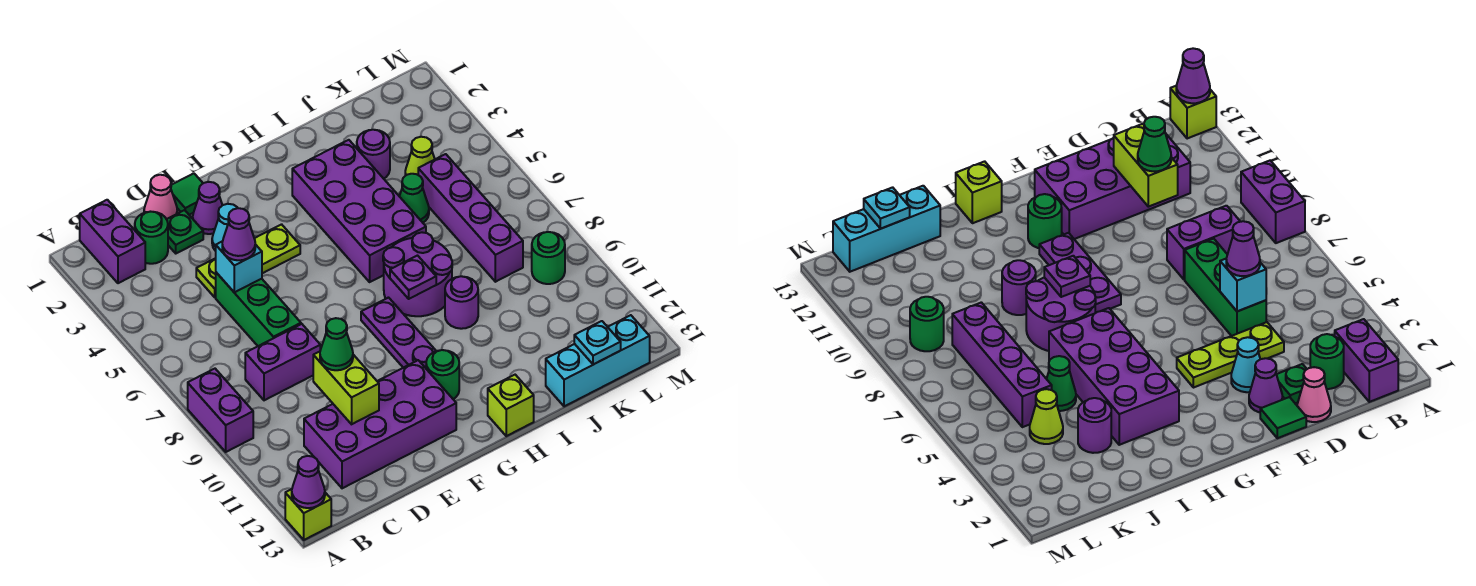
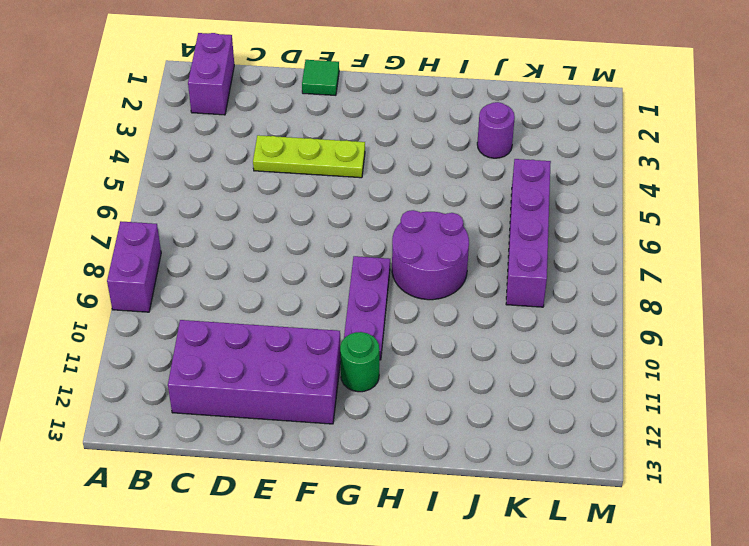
none -> lime 1x1 brick [285,489,331,540]
none -> green 1x1 round brick [135,212,168,264]
none -> purple 1x2 brick [245,324,320,400]
none -> pink 1x1 cone [144,175,177,219]

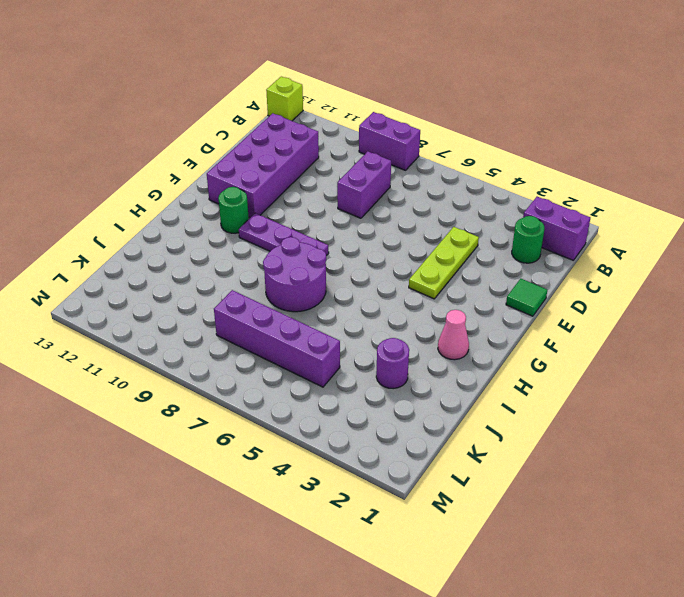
pink 1x1 cone [438,310,469,360] -> pink 1x1 cone moved to [144,175,177,219]
none -> green 1x1 plate [167,210,203,253]
none -> green 1x3 brick [216,273,301,346]
none -> purple 1x1 cone [193,182,222,234]
none -> cyan 1x1 cone [212,204,237,251]

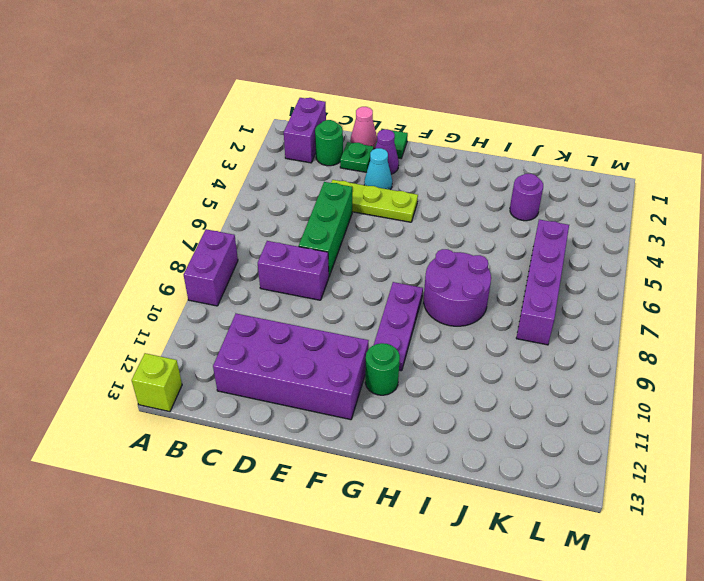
none -> purple 2x4 brick [292,140,426,282]
none -> lime 1x1 brick [488,375,534,436]
none -> purple 1x1 round brick [445,276,478,329]
none -> green 1x1 cone [399,174,429,223]

